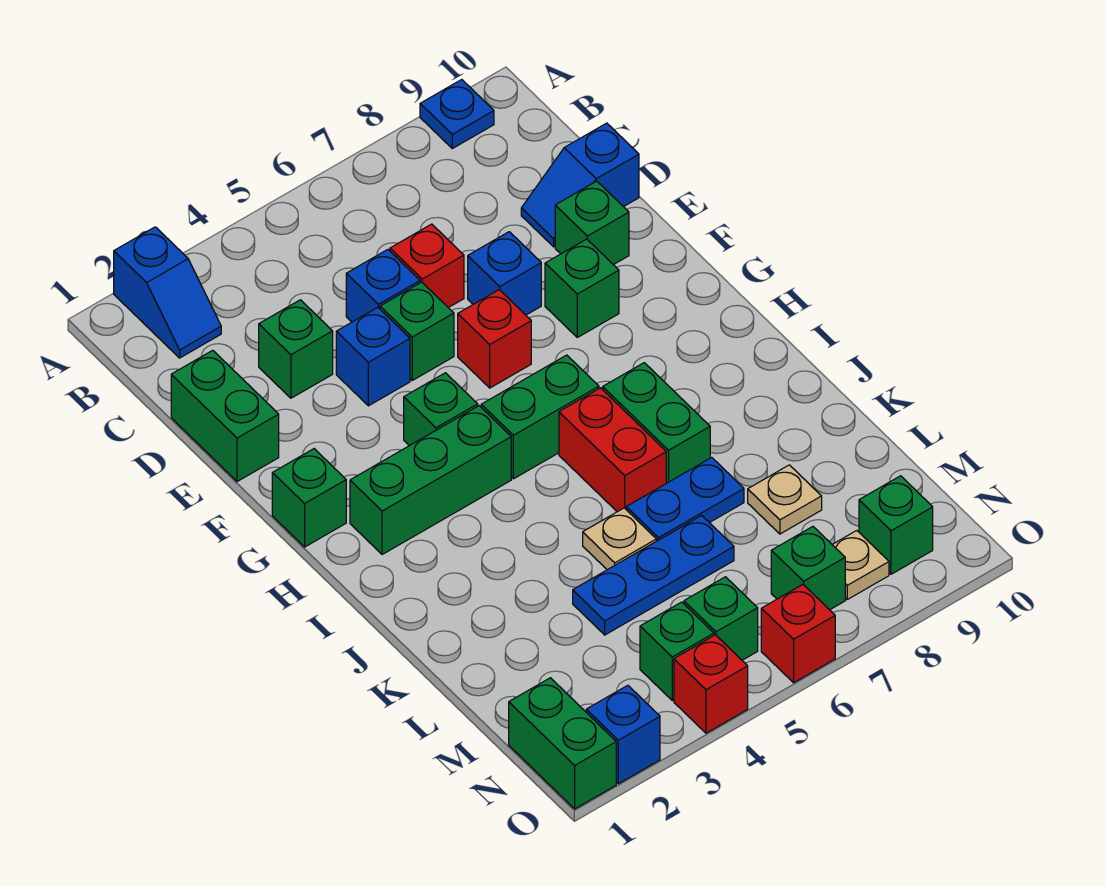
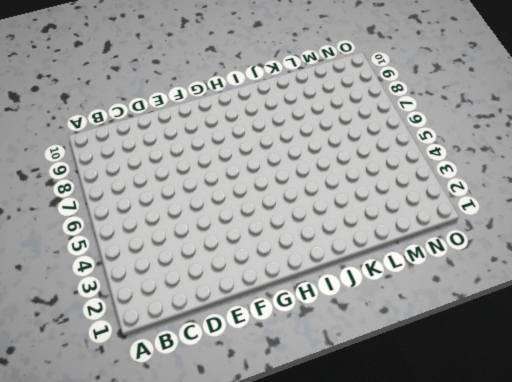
none -> blue 1x2 slope [114,227,221,358]
none -> blue 1x1 plate [420,80,494,148]
none -> green 1x2 brick [171,350,279,482]
none -> green 1x1 brick [259,300,333,398]

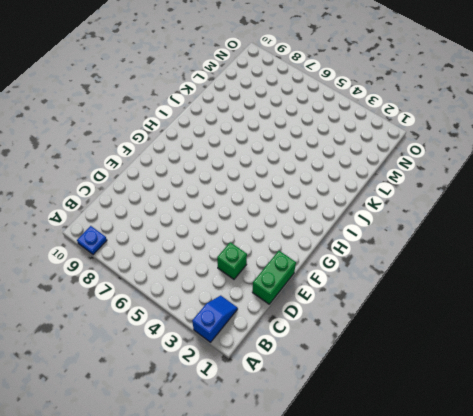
none -> blue 1x1 brick [346,250,420,322]
none -> red 1x1 brick [390,224,464,308]
none -> blue 1x2 slope [521,123,639,247]
none -> blue 1x1 brick [336,307,410,406]

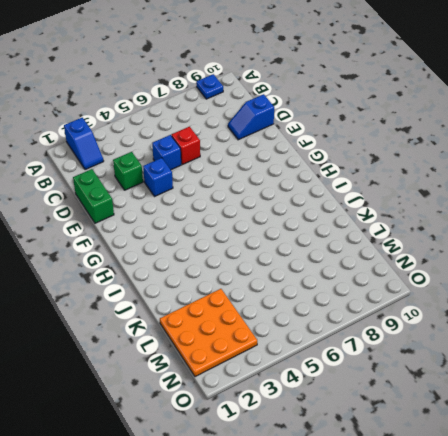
orange 3x3 plate [160,289,257,377] -> green 1x2 brick [509,678,616,809]
none -> green 1x1 brick [380,282,454,380]
none -> blue 1x1 brick [468,232,541,315]
none -> green 1x1 brick [555,181,629,265]
none -> red 1x1 brick [458,290,531,388]

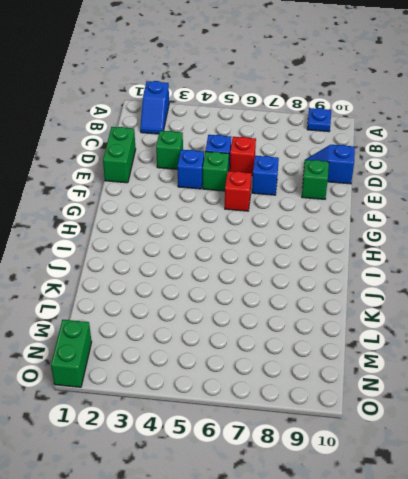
none -> green 1x1 brick [545,239,619,337]
none -> green 1x1 brick [272,449,346,547]
none -> green 1x1 brick [404,373,478,446]
none -> green 1x3 brick [350,406,511,555]

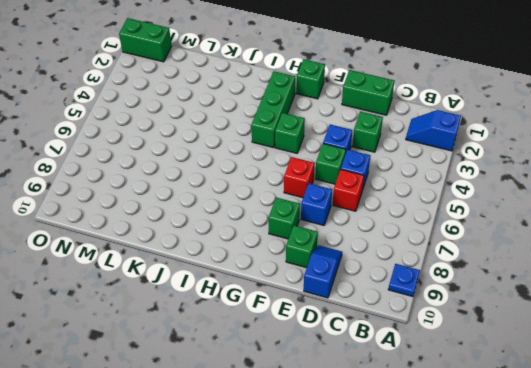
none -> green 1x2 brick [481,355,599,479]
none -> red 1x2 brick [559,388,666,512]
none -> green 1x2 brick [603,363,710,483]
none -> tan 1x1 plate [583,508,656,570]

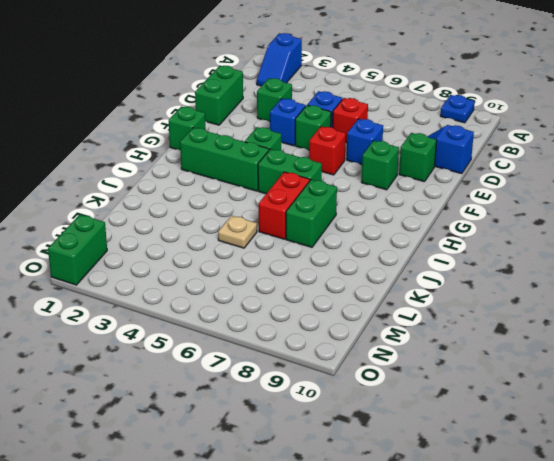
none -> blue 1x2 plate [626,458,744,541]
none -> blue 1x3 plate [573,515,734,635]
none -> tan 1x1 plate [748,465,822,534]
none -> green 1x1 brick [640,602,714,700]

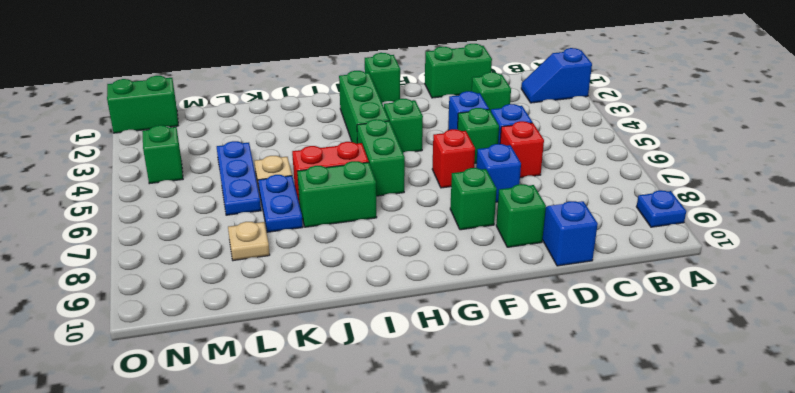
none -> green 1x1 brick [684,577,758,660]
none -> green 1x1 brick [771,527,845,610]
none -> tan 1x1 plate [832,531,889,599]
none -> green 1x1 brick [859,476,933,574]

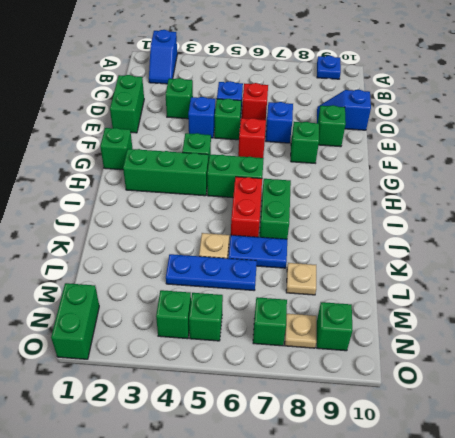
none -> blue 1x1 brick [586,685,660,784]
none -> red 1x1 brick [674,635,748,733]
none -> red 1x1 brick [761,585,835,683]

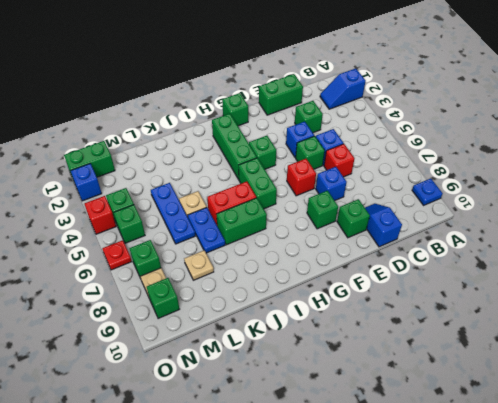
red 1x1 plate [102,240,132,270] -> red 1x1 brick [761,585,835,683]

